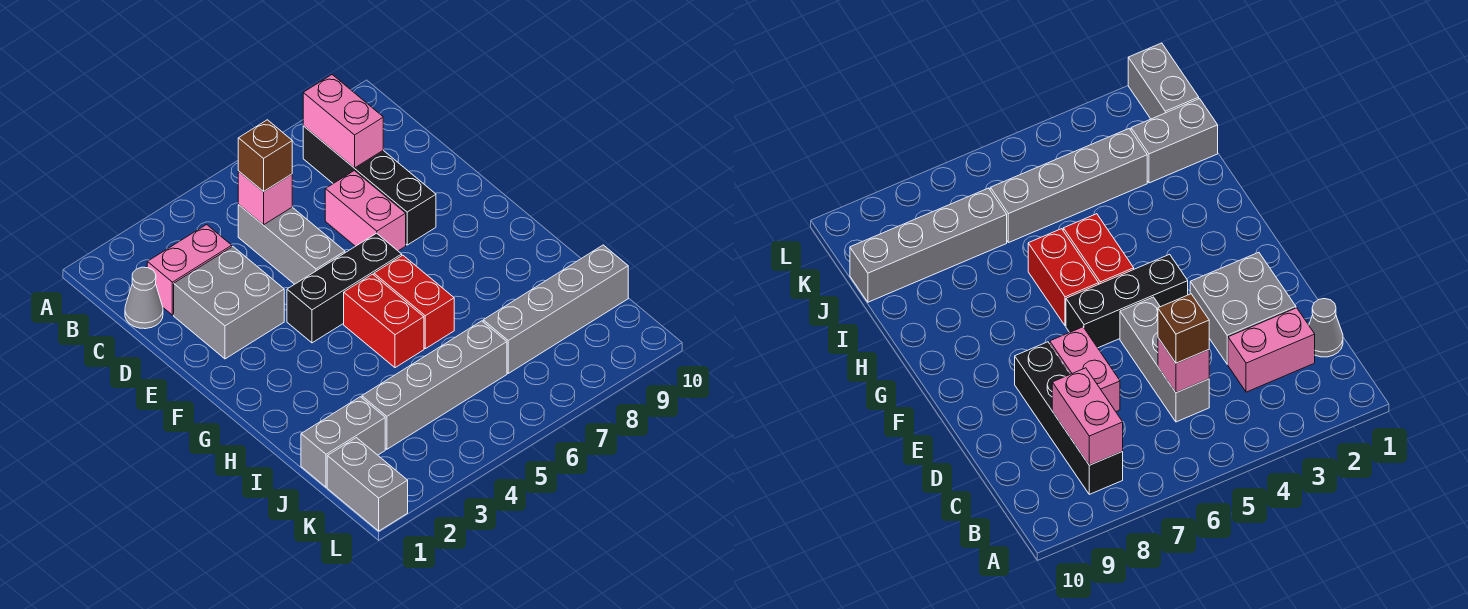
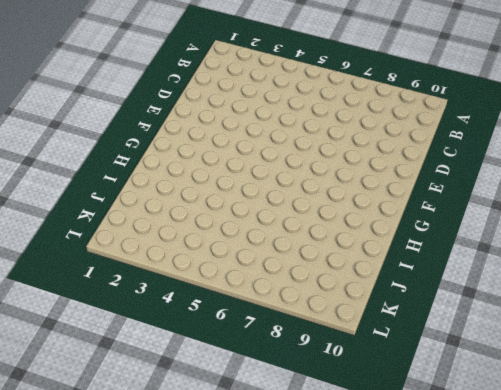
none -> black 1x4 brick [303,126,436,245]
none -> grey 1x1 cone [125,267,163,329]
none -> pink 1x2 brick [147,225,232,315]

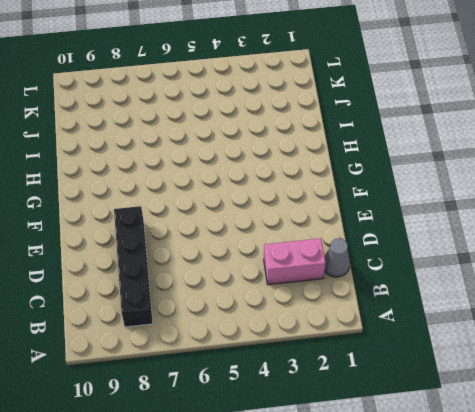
none -> grey 1x3 brick [238,205,345,284]
none -> grey 2x2 brick [174,247,284,359]
none -> pink 1x2 brick [325,171,406,251]

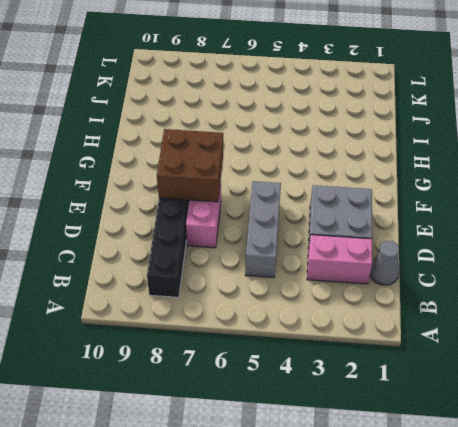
brown 2x2 brick [157,129,223,202] -> none
none -> black 1x3 brick [287,233,402,343]
none -> red 1x2 brick [344,274,424,368]
none -> red 1x2 brick [374,255,454,349]

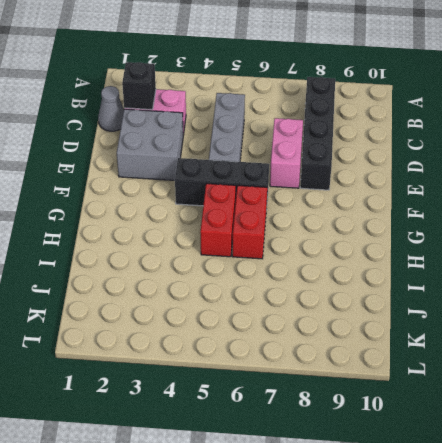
black 1x1 brick [122,62,156,110] -> none
none -> grey 1x2 brick [301,397,385,487]
none -> grey 1x4 brick [362,321,507,449]
none -> grey 1x4 brick [483,245,628,373]

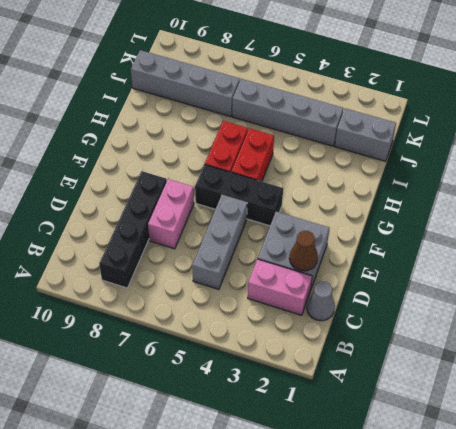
brown 1x1 cone [289,231,318,271] -> none
none -> grey 1x2 brick [327,438,408,531]
none -> pink 1x2 brick [303,75,383,168]
none -> pink 1x1 brick [238,171,292,225]

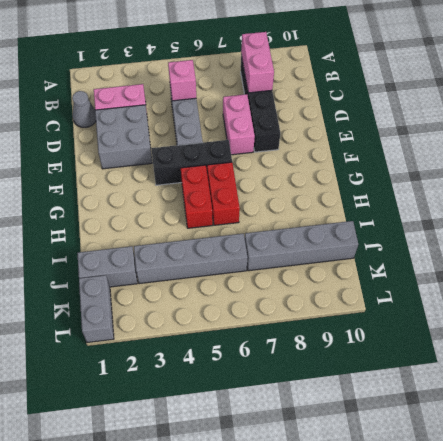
none -> brown 1x1 brick [238,120,292,192]

